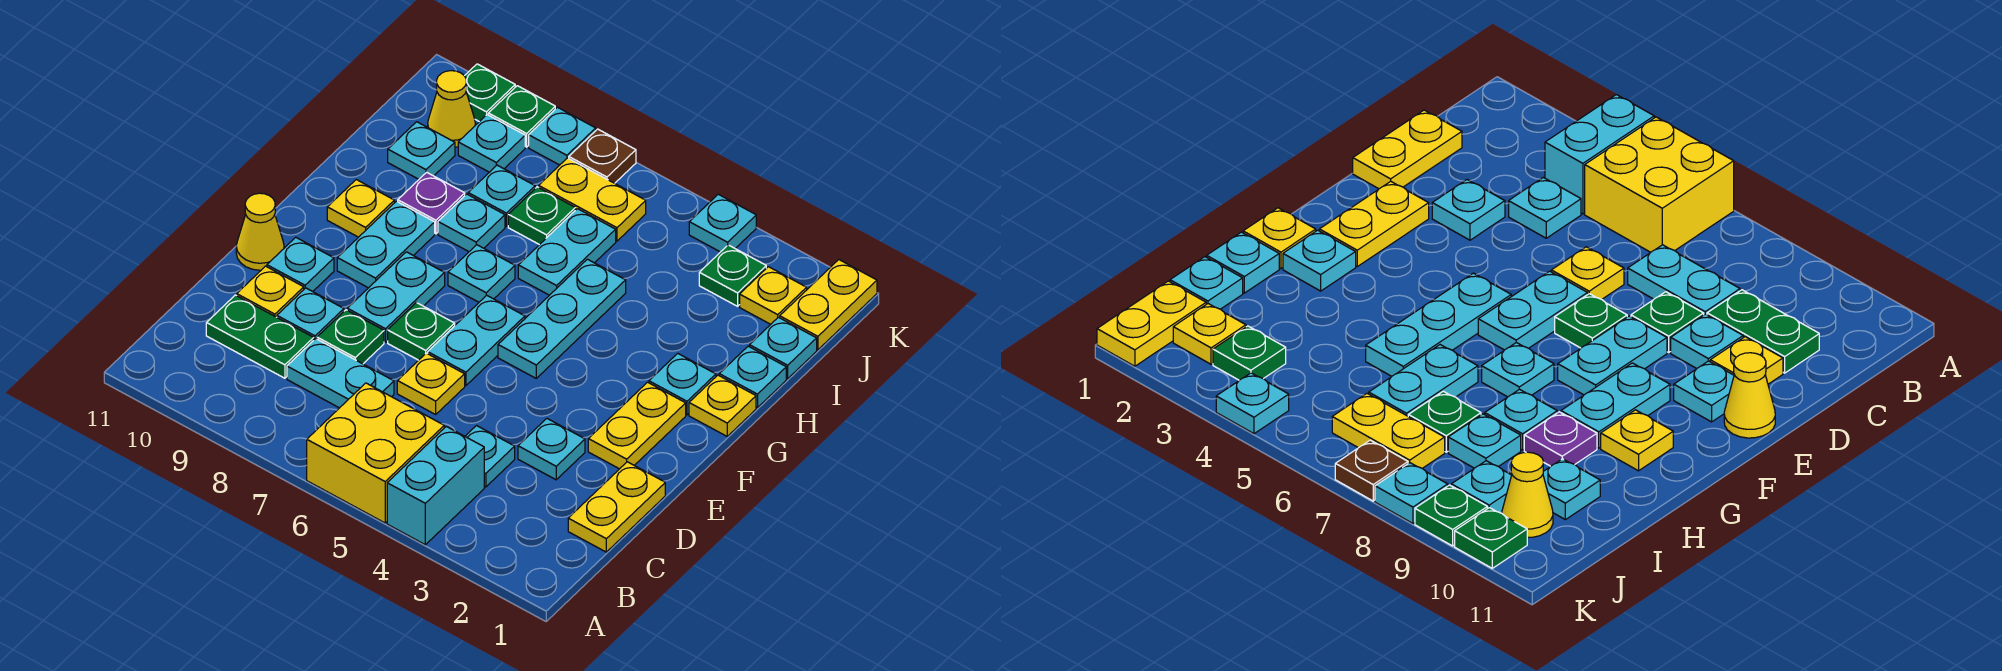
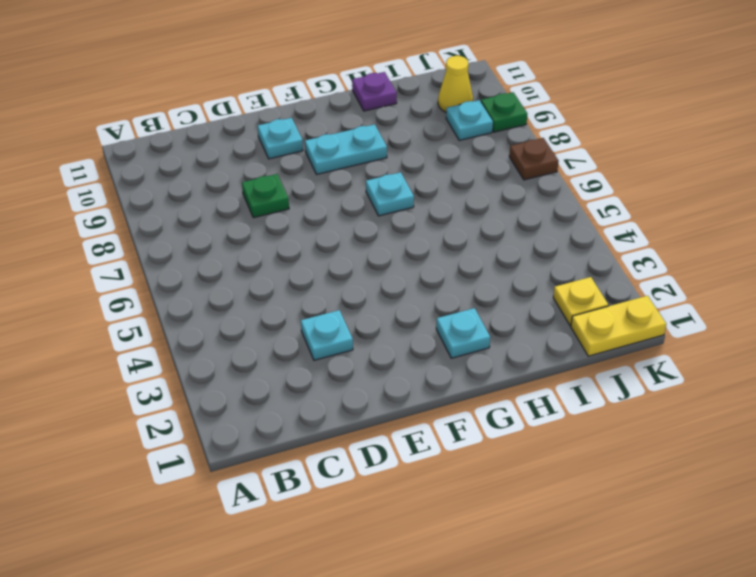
purple 1x1 plate [352,72,397,111] -> purple 1x1 plate moved to [398,172,465,234]
none -> cyan 1x2 brick [387,427,484,545]
none -> yellow 2x2 brick [307,383,444,523]
none -> yellow 1x2 plate [568,462,665,552]
none -> cyan 1x1 plate [465,426,515,487]

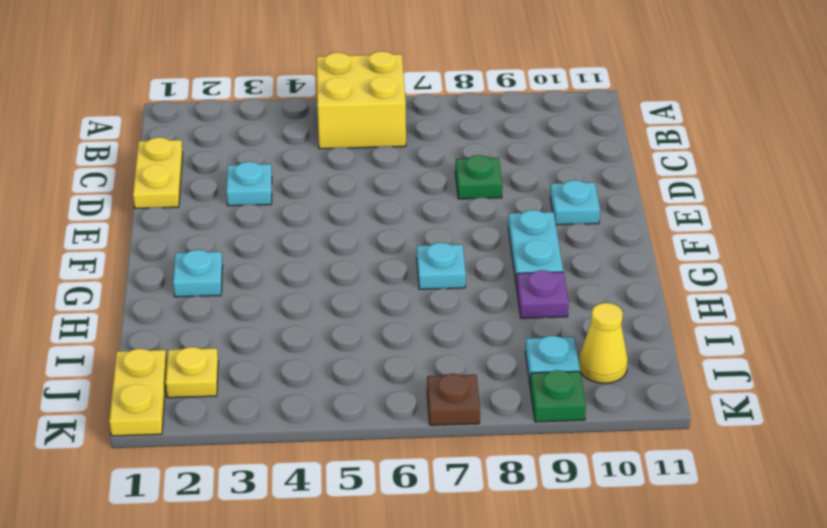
none -> cyan 1x2 brick [387,427,484,545]
none -> cyan 1x1 plate [465,426,515,487]
none -> cyan 1x2 plate [287,339,394,408]
none -> green 1x2 plate [206,295,314,378]

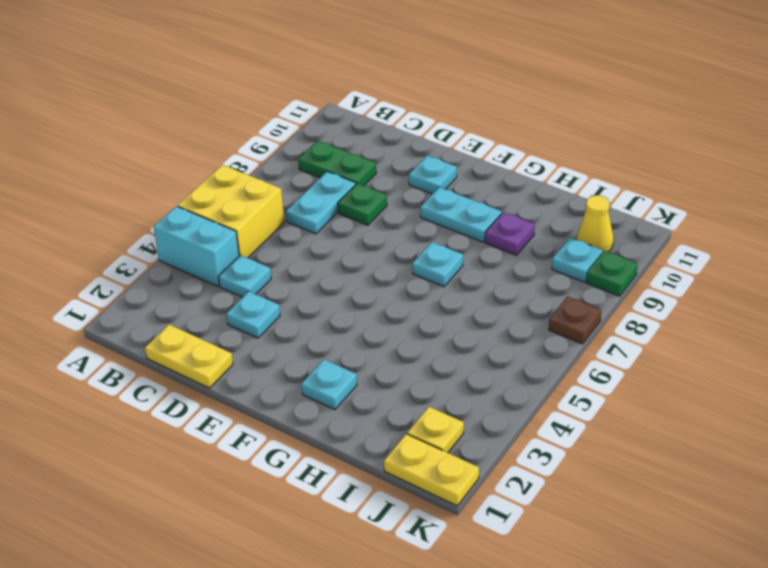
green 1x2 plate [298,141,376,186] -> green 1x2 plate turned to [206,295,314,378]
none -> yellow 1x1 plate [397,353,465,414]
none -> cyan 1x1 plate [277,288,344,340]
none -> yellow 1x1 plate [237,266,304,317]
none -> yellow 1x2 plate [588,382,686,469]

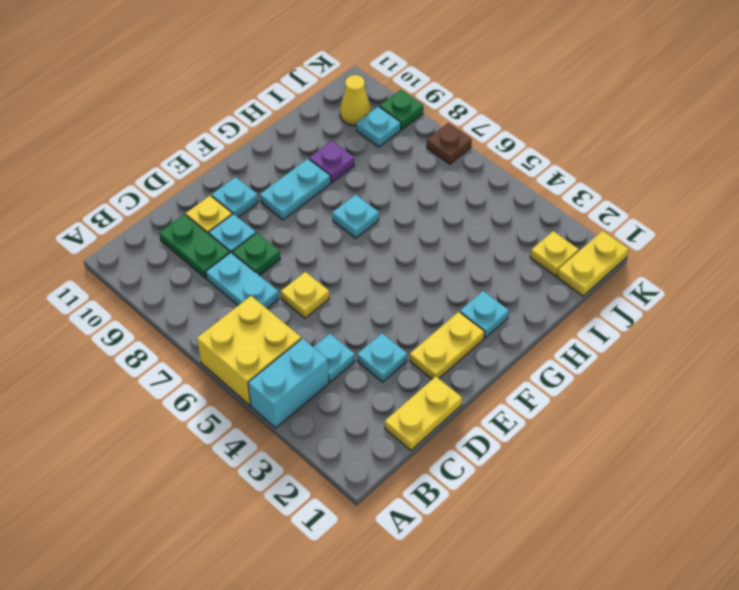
none -> cyan 1x2 plate [428,295,525,386]
none -> green 1x1 plate [388,303,455,360]
none -> cyan 1x2 plate [347,252,445,342]
none -> yellow 1x1 cone [236,193,284,270]

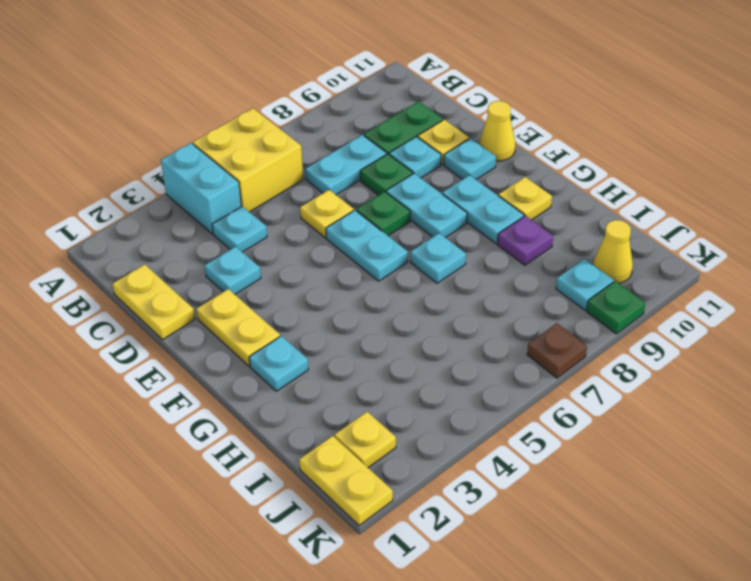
none -> cyan 1x3 plate [498,259,626,378]
none -> yellow 1x1 plate [689,375,756,436]
none -> cyan 1x1 plate [719,346,786,408]
none -> cyan 1x2 plate [518,209,616,295]

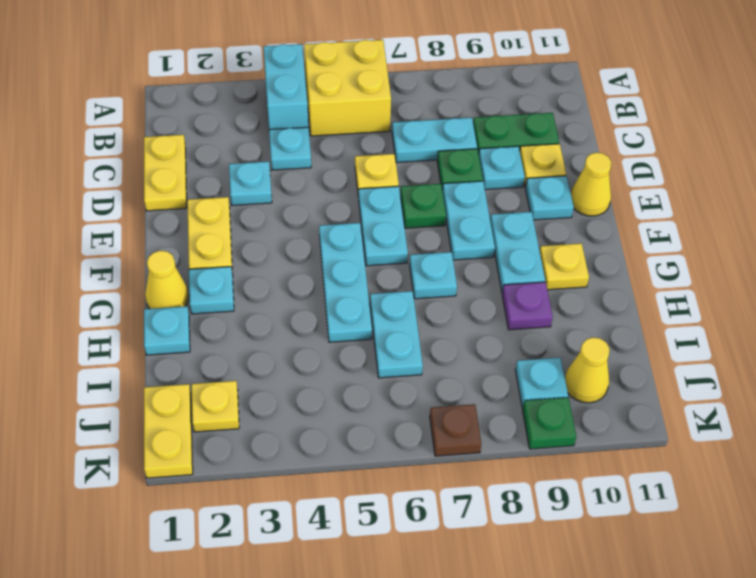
yellow 1x1 cone [145,251,189,309] -> yellow 1x1 plate [689,375,756,436]
none -> cyan 1x1 plate [438,194,505,252]
none -> cyan 1x1 plate [750,317,817,379]
none -> green 1x1 plate [508,187,575,245]
none -> cyan 1x1 plate [468,165,535,226]

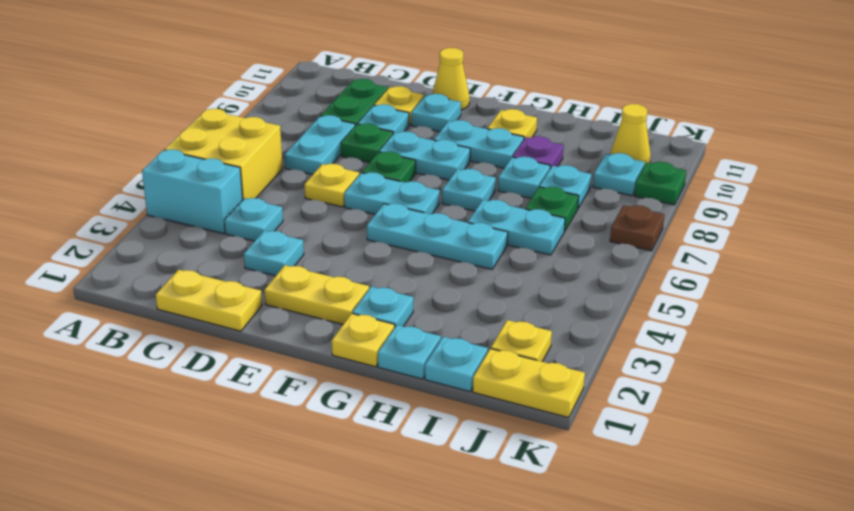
none -> cyan 1x1 plate [388,122,455,179]
none -> green 1x1 plate [699,245,766,306]
none -> yellow 1x2 plate [539,158,646,241]
none -> cyan 1x1 plate [689,194,756,252]

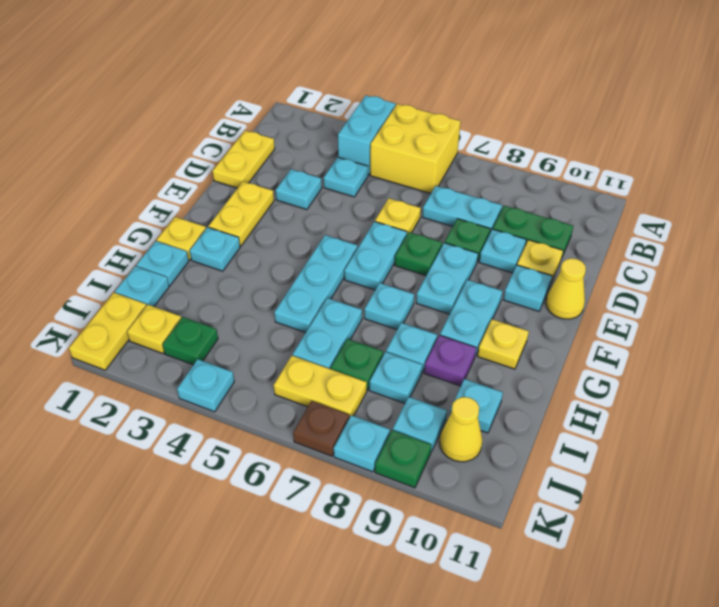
none -> green 1x1 plate [465,64,515,122]

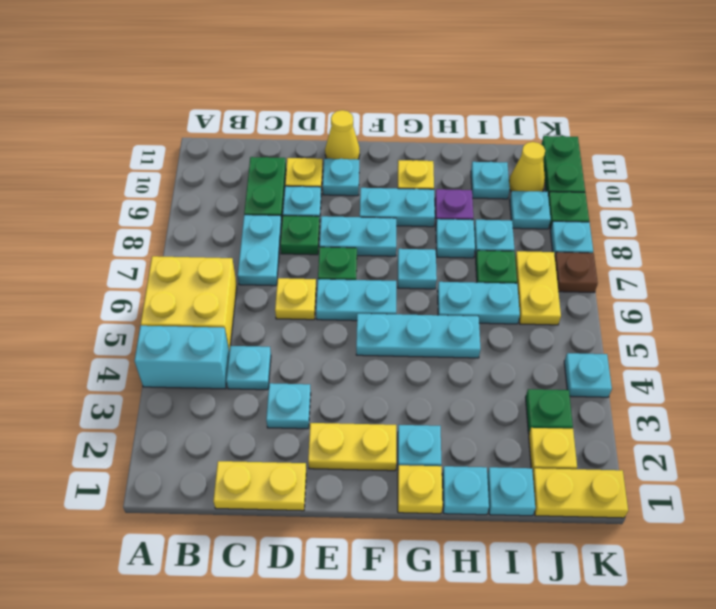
green 1x2 plate [541,136,585,195] -> green 1x1 plate [465,64,515,122]

